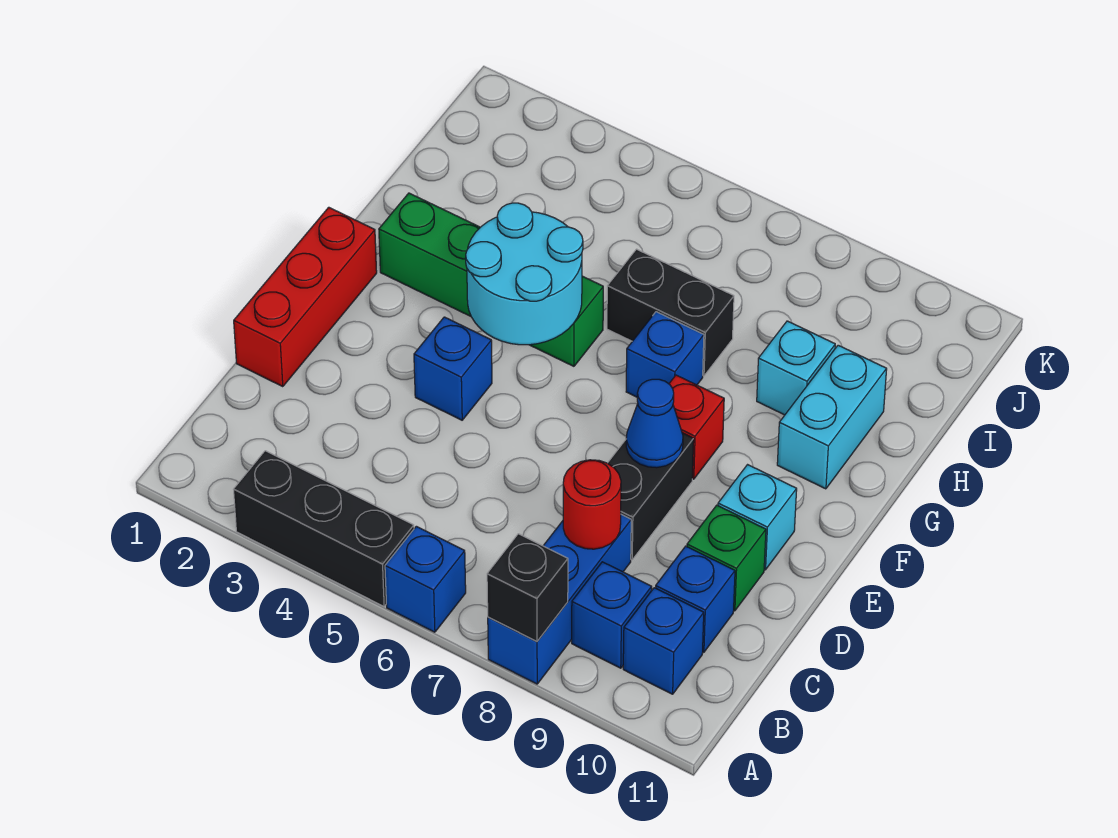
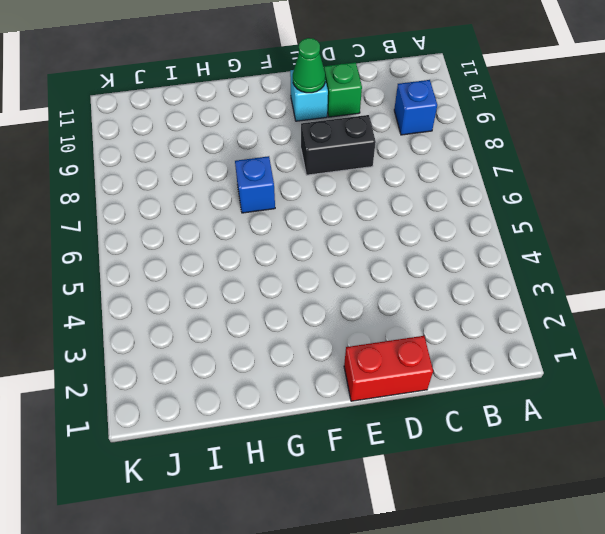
red 1x2 brick [344,336,433,401] -> red 1x3 brick [234,207,377,387]
green 1x1 cone [293,38,325,93] -> none
none -> black 1x3 brick [233,451,414,606]
none -> blue 1x1 brick [385,526,466,632]
none -> blue 1x3 brick [488,514,631,684]

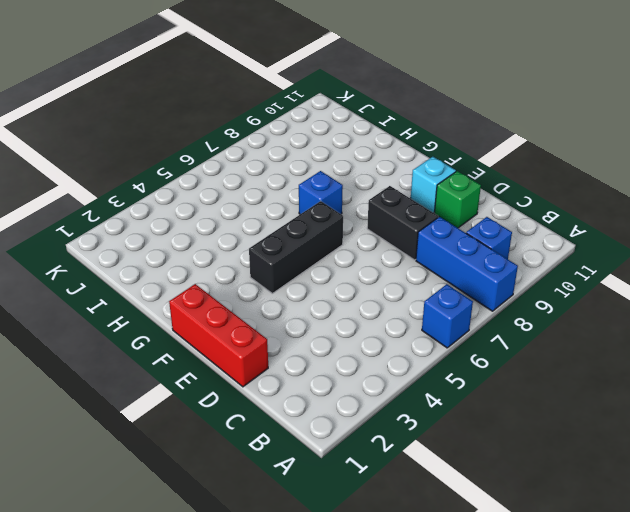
black 1x3 brick [249,201,343,293] -> black 1x3 brick moved to [233,451,414,606]
none -> blue 1x1 brick [623,588,704,694]
none -> blue 1x1 brick [656,546,735,652]
none -> blue 1x1 brick [414,317,492,420]

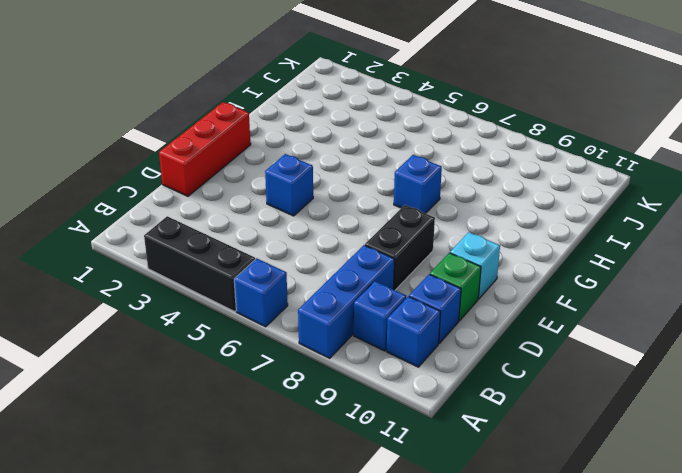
none -> red 1x1 brick [669,375,724,479]
none -> green 1x4 brick [379,193,603,366]
none -> cyan 1x2 brick [777,345,887,489]

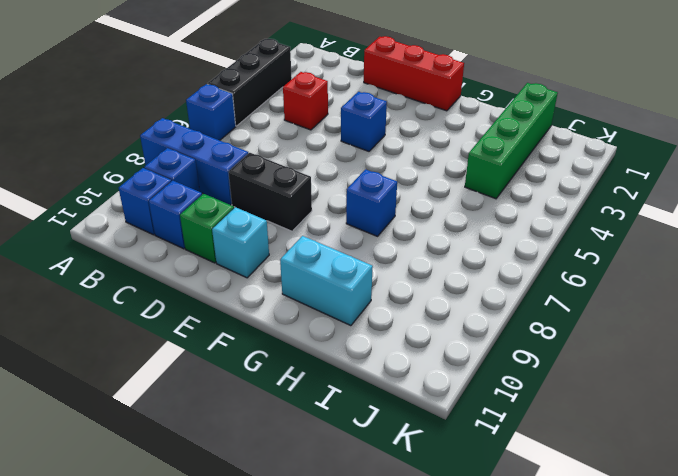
red 1x1 brick [283,72,328,130] -> red 1x1 brick moved to [669,375,724,479]
green 1x4 brick [465,83,558,199] -> green 1x4 brick moved to [379,193,603,366]
none -> black 1x2 brick [607,249,734,376]
none -> cyan 1x1 brick [757,321,835,415]
none -> black 1x1 brick [487,534,568,641]

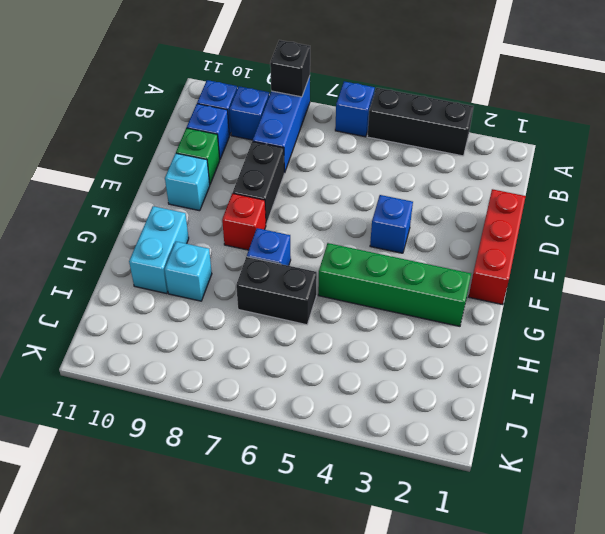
none -> red 1x1 round brick [563,460,621,549]
none -> blue 1x1 cone [626,379,683,468]
none -> cyan 2x2 round brick [466,203,583,345]

